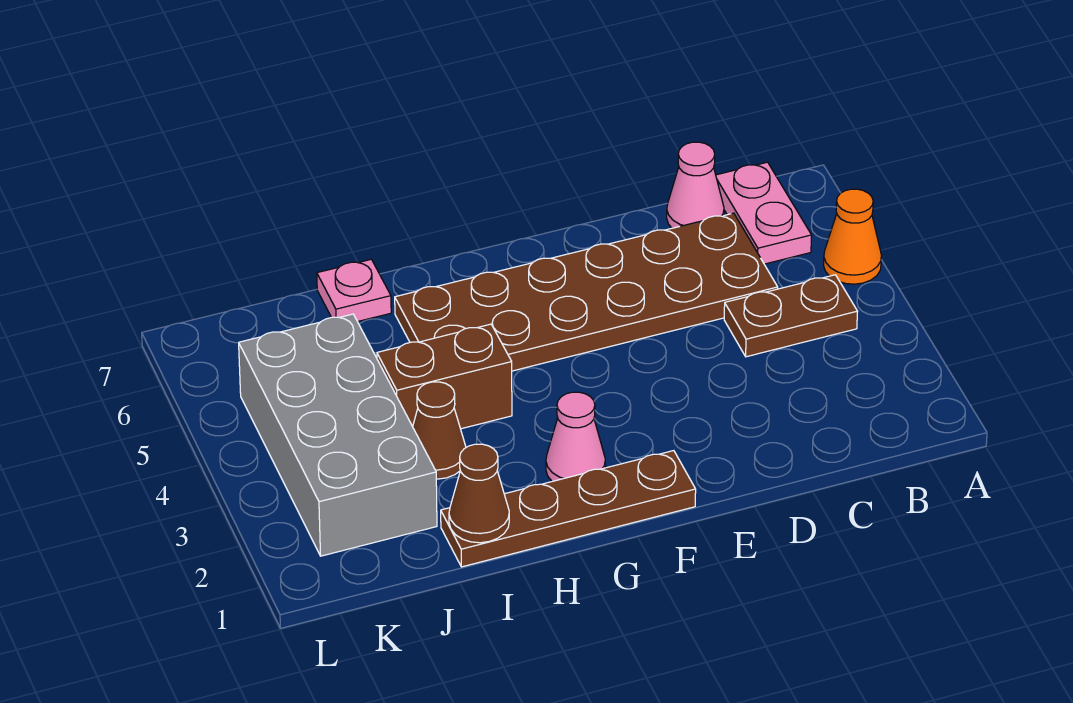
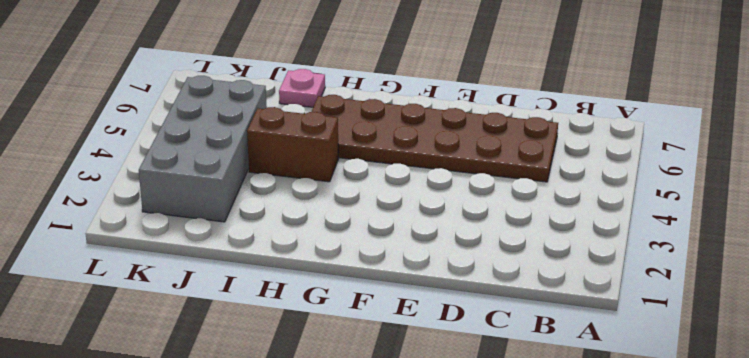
none -> orange 1x1 cone [824,189,881,284]
none -> brown 1x2 plate [724,275,858,357]
none -> pink 1x2 plate [716,162,812,264]

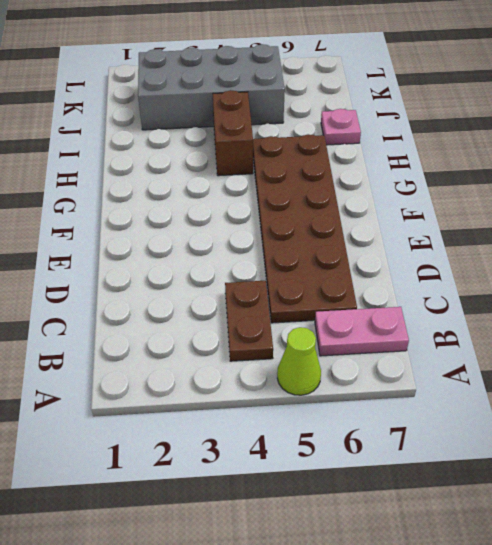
lime 1x1 cone [277,327,321,395] -> orange 1x1 cone [824,189,881,284]
none -> pink 1x1 cone [667,142,724,228]
none -> brown 1x4 plate [441,451,696,567]
none -> pink 1x1 cone [546,392,605,481]

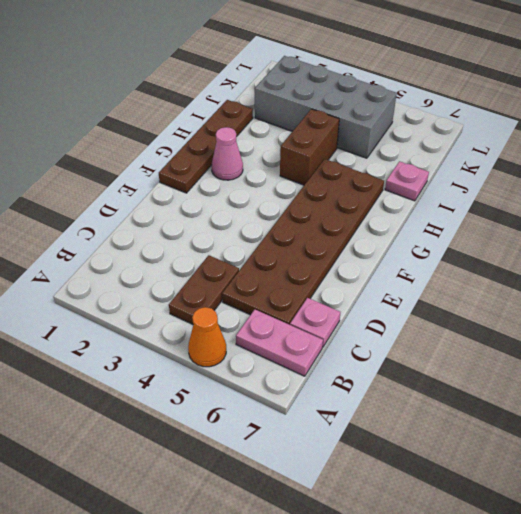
pink 1x1 plate [290,298,340,347] -> pink 1x1 cone [667,142,724,228]
none -> brown 1x1 cone [413,382,466,479]
none -> brown 1x1 cone [449,444,509,543]

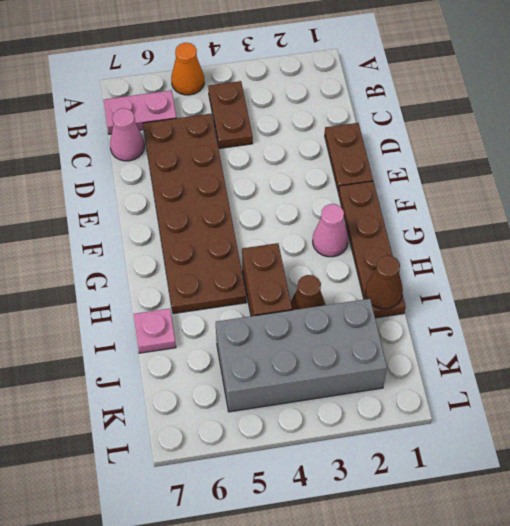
brown 1x2 plate [325,123,373,192] -> none

